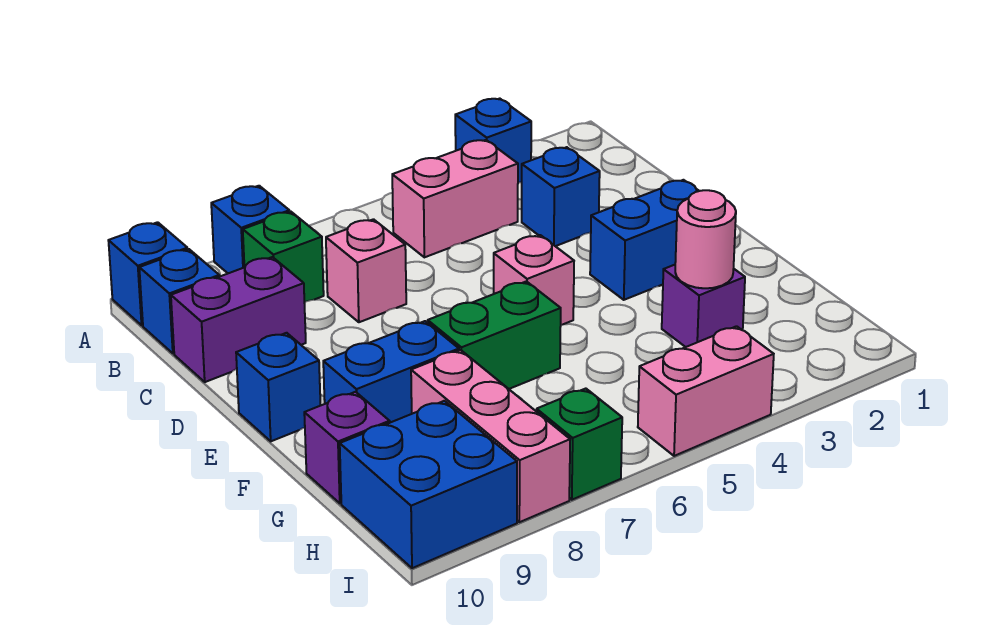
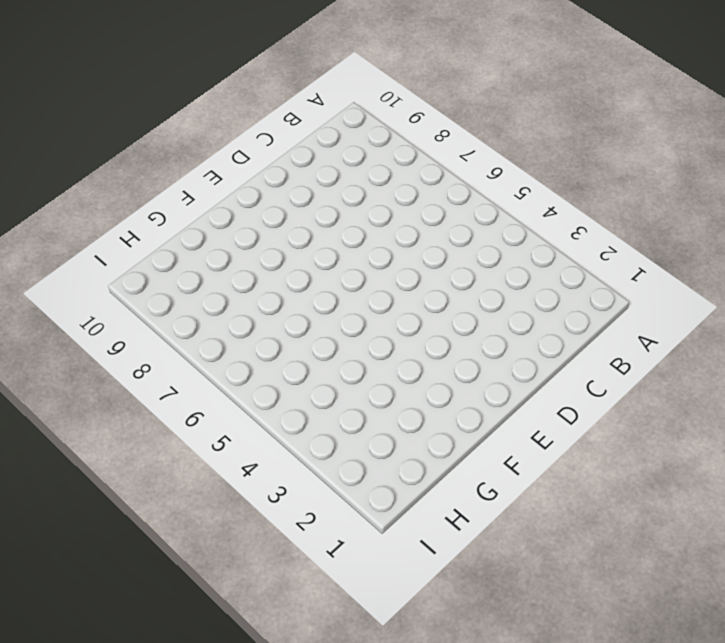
none -> blue 1x1 brick [455,99,531,183]
none -> blue 1x1 brick [211,186,289,273]
none -> blue 1x1 brick [108,222,187,325]

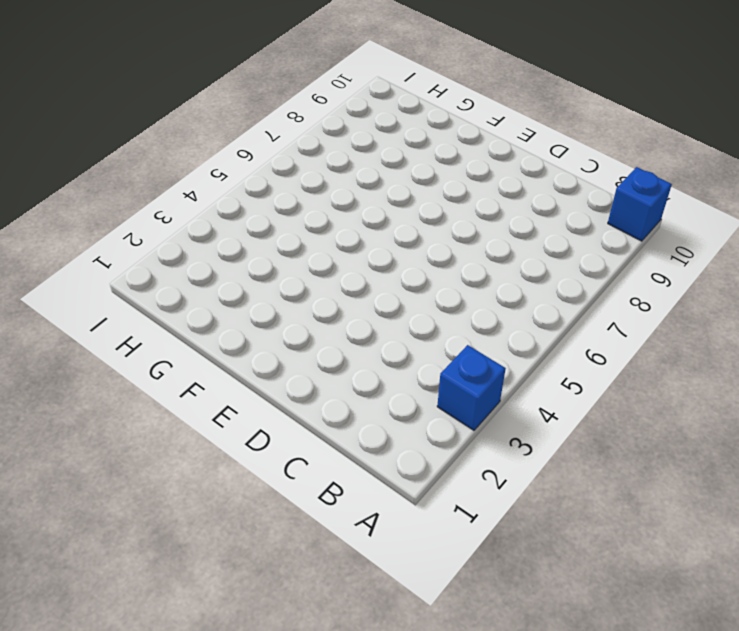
none -> blue 1x1 brick [211,186,289,273]
none -> pink 1x2 brick [392,140,518,257]
none -> green 1x1 brick [243,212,324,303]

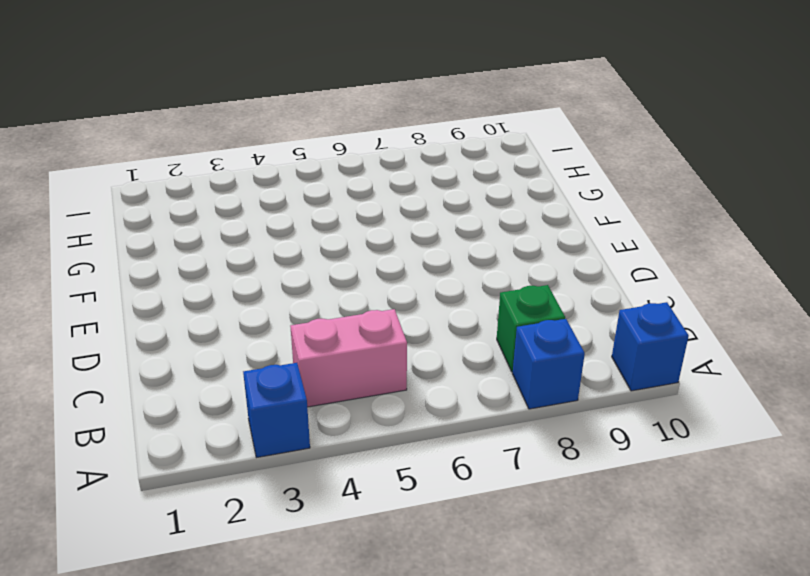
none -> blue 1x1 brick [139,249,219,353]
none -> blue 1x1 brick [522,147,600,246]
none -> pink 1x1 brick [326,219,406,322]

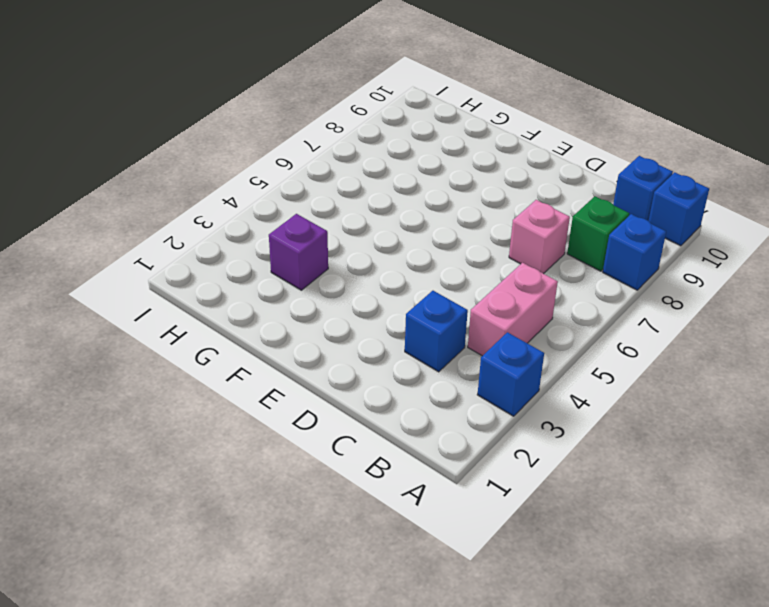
none -> purple 1x2 brick [171,257,306,382]
none -> blue 1x2 brick [590,180,699,300]
none -> pink 1x1 brick [494,235,574,325]

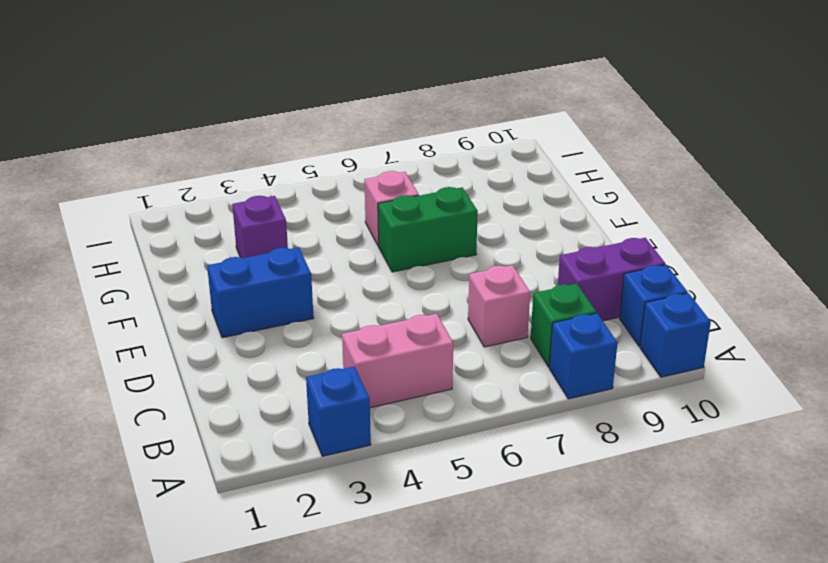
pink 1x1 brick [364,171,419,246] -> pink 1x1 brick moved to [494,235,574,325]
none -> blue 1x1 brick [522,147,600,246]
none -> blue 1x1 brick [236,333,321,441]
none -> blue 1x2 brick [323,321,459,423]

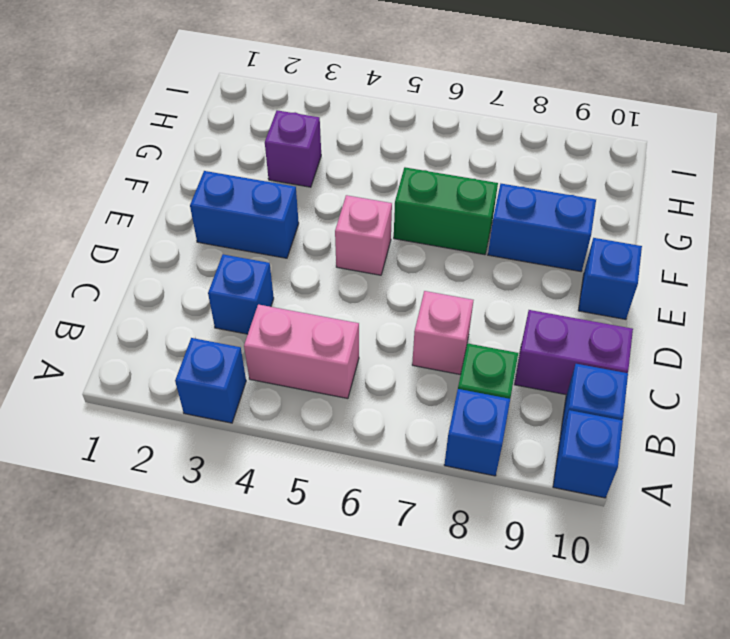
none -> pink 1x3 brick [411,350,570,522]
none -> purple 1x1 brick [304,392,390,503]
none -> blue 2x2 brick [340,401,517,568]

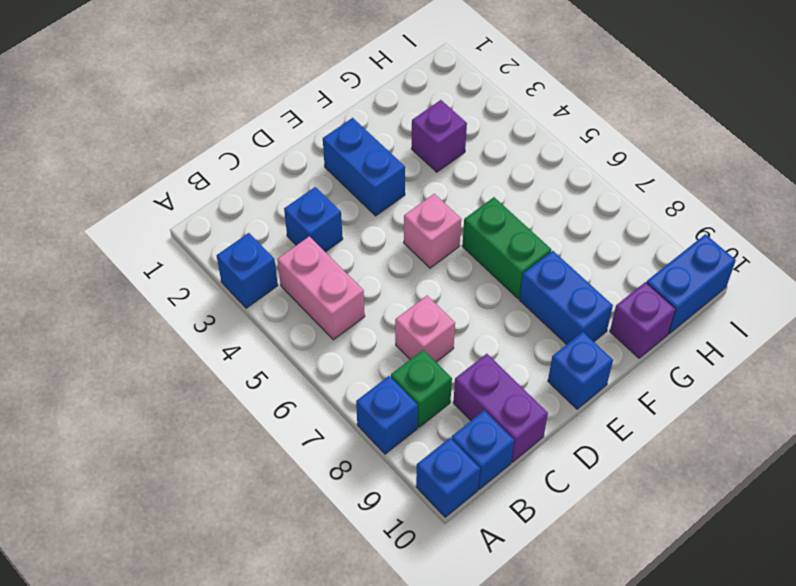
blue 1x2 brick [646,234,736,334] -> blue 2x2 brick [340,401,517,568]
none -> pink 1x3 brick [411,350,570,522]
none -> pink 1x2 brick [638,326,774,456]
none -> green 1x1 brick [537,389,622,500]

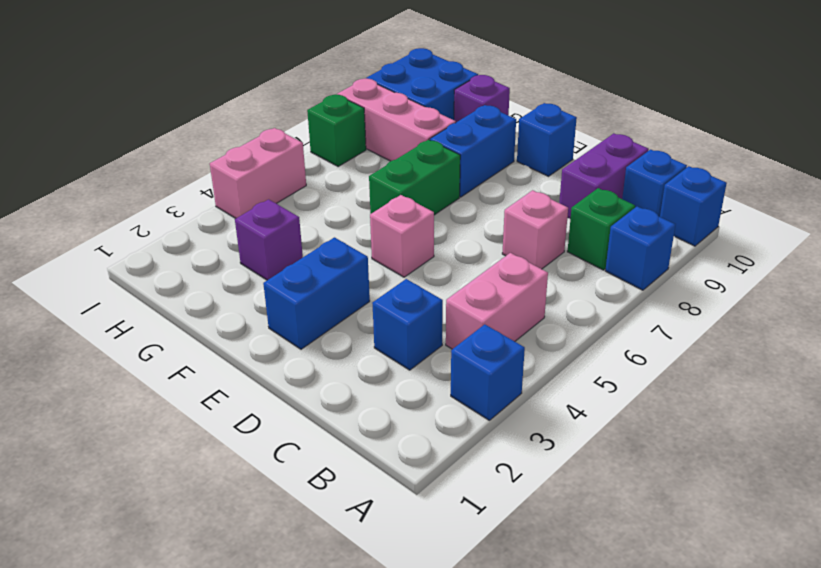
none -> pink 1x1 round brick [675,190,736,288]

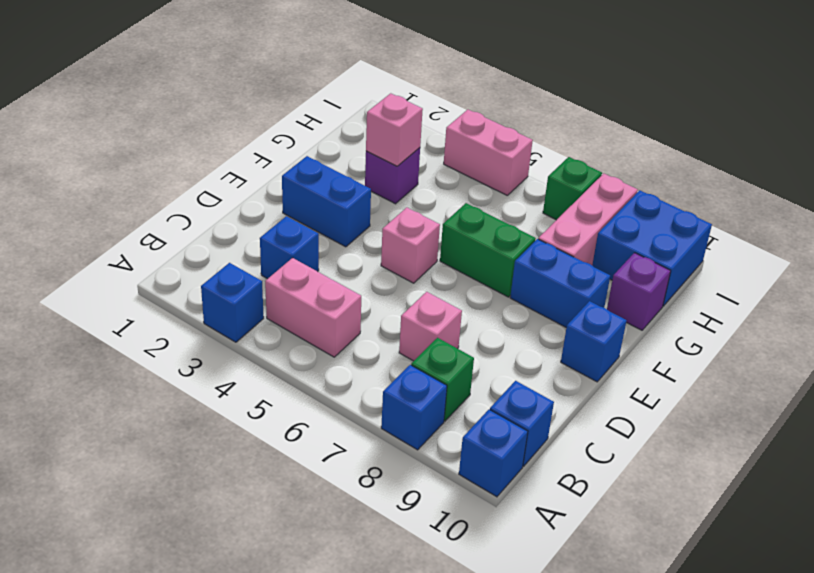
pink 1x1 brick [366,93,423,166] -> pink 1x1 round brick [675,190,736,288]
none -> purple 1x2 brick [171,257,306,382]

